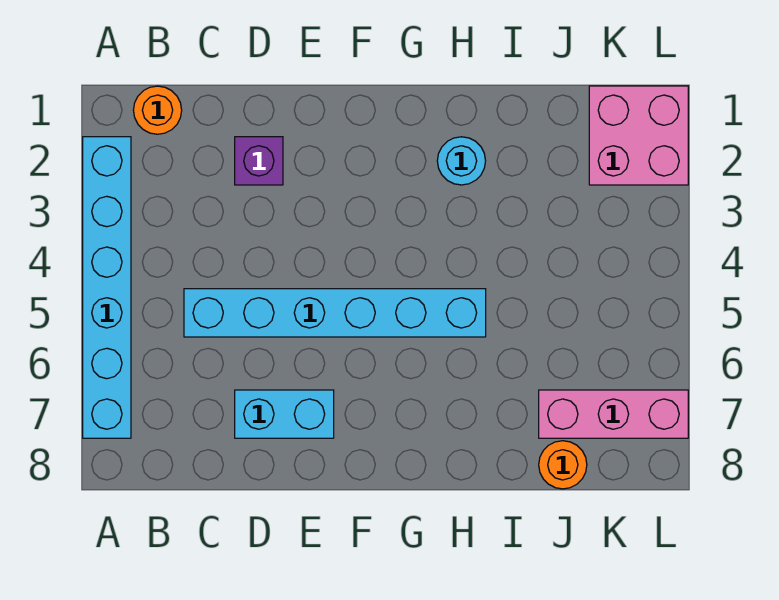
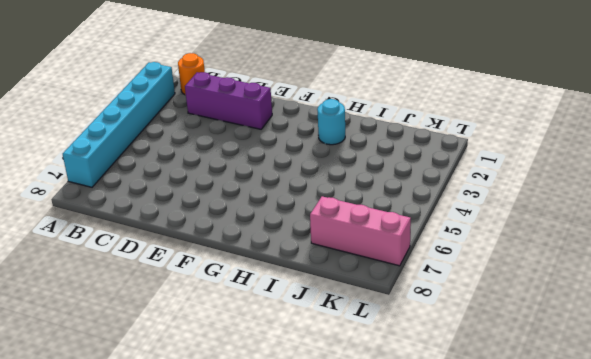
purple 1x3 brick [185,72,272,129] -> purple 1x1 brick [235,137,283,185]
none -> cyan 1x6 brick [184,289,486,337]
none -> cyan 1x2 brick [235,390,334,438]

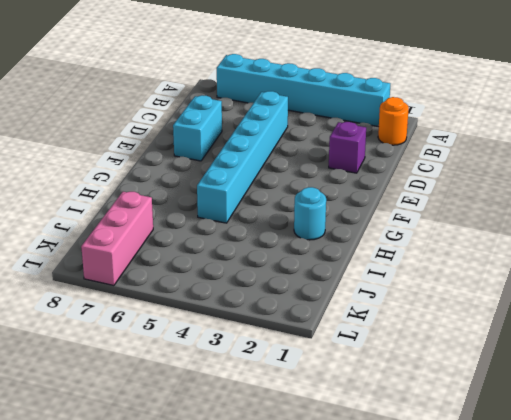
none -> orange 1x1 round brick [539,441,587,489]
none -> pink 2x2 brick [589,86,688,185]

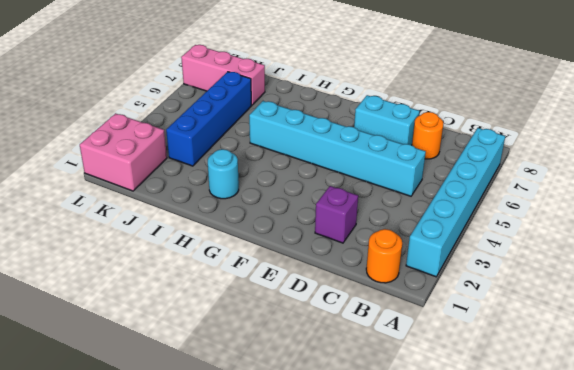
orange 1x1 round brick [412,112,443,159] -> orange 1x1 round brick moved to [539,441,587,489]
blue 1x4 brick [166,72,252,166] -> none

